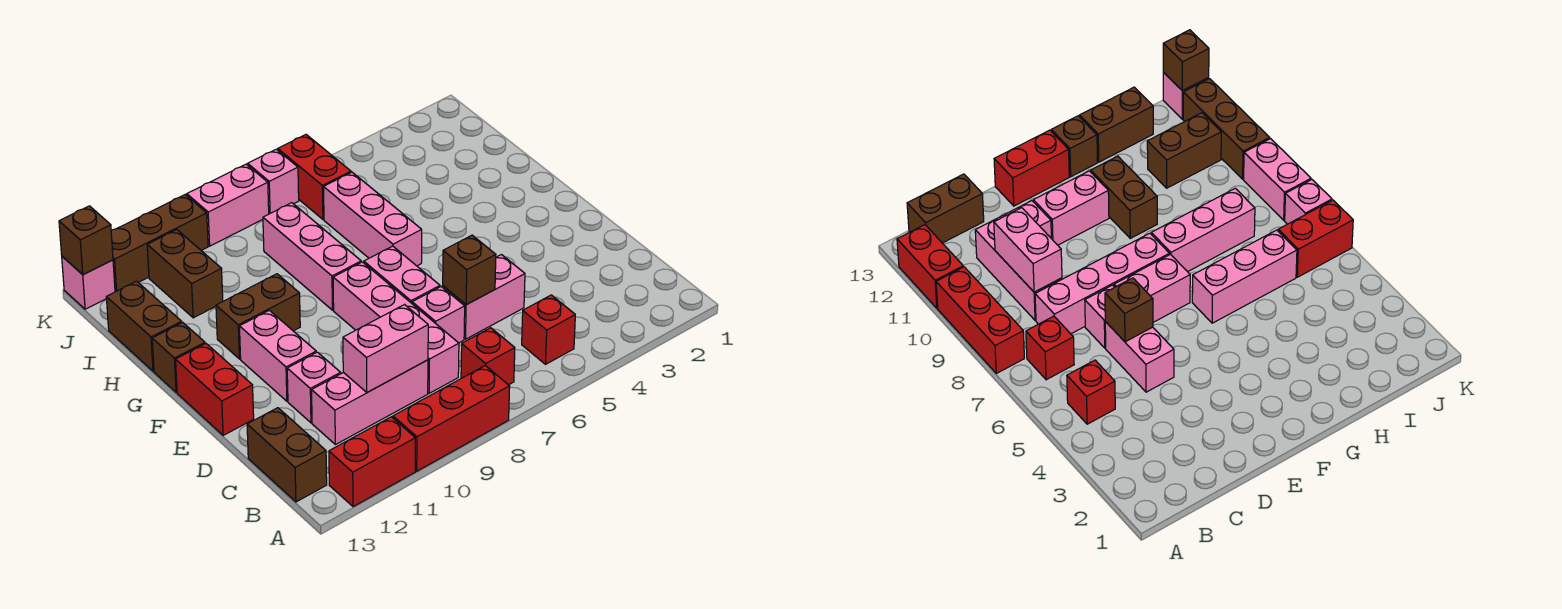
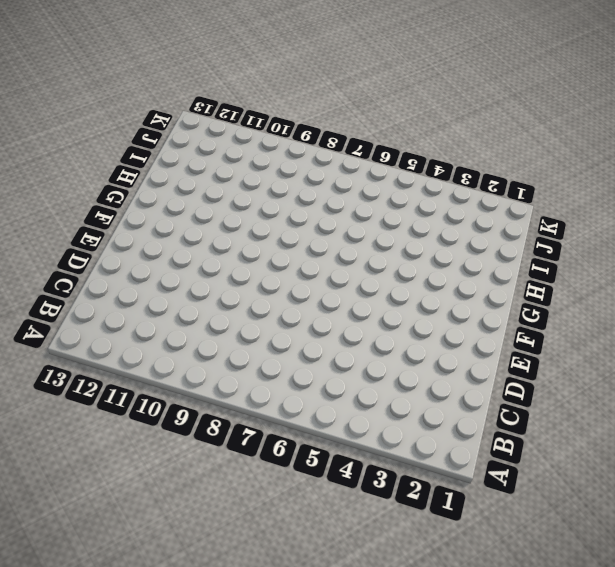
none -> red 1x3 brick [393,366,510,471]
none -> red 1x2 brick [329,417,415,507]
none -> red 1x1 brick [522,295,575,364]

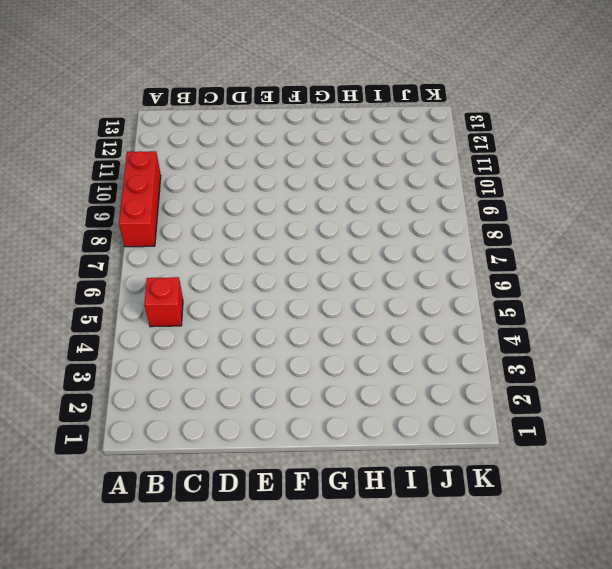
none -> red 1x2 brick [329,417,415,507]
none -> red 1x1 brick [461,328,515,385]
none -> brown 1x2 brick [247,408,327,502]

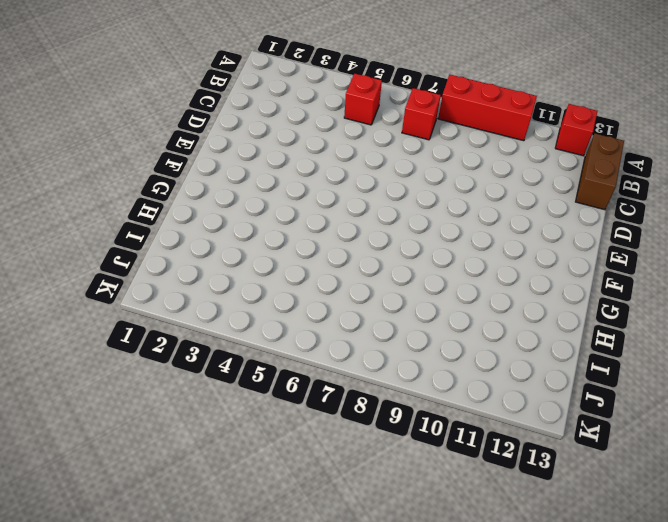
red 1x1 brick [555,104,597,156] -> red 1x2 brick [329,417,415,507]
none -> pink 1x4 brick [333,262,459,393]
none -> pink 1x3 brick [312,360,428,445]
none -> pink 1x2 brick [443,255,525,339]

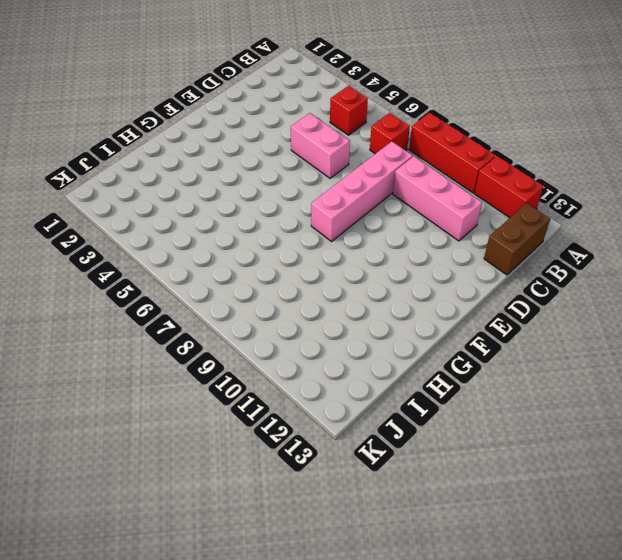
none -> pink 1x1 brick [412,287,465,343]
none -> pink 1x1 brick [287,352,341,423]
none -> pink 1x2 brick [364,246,440,303]

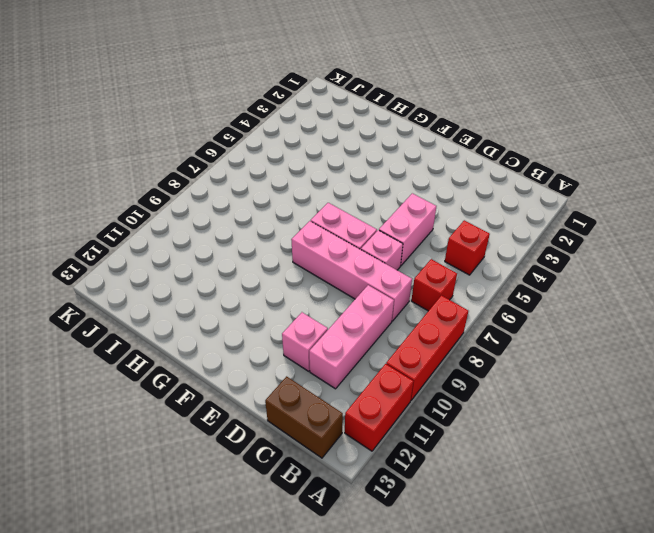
none -> pink 1x2 brick [239,310,316,401]
none -> red 1x2 brick [176,344,254,435]
none -> pink 1x3 brick [324,172,422,266]

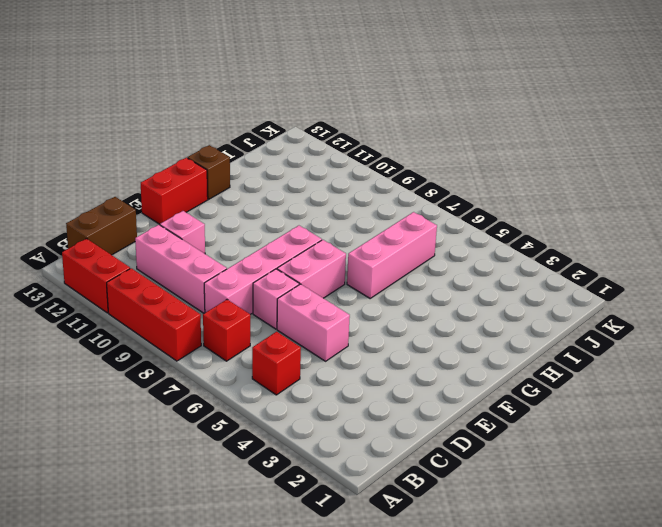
none -> pink 1x2 brick [239,310,316,401]
none -> pink 1x3 brick [263,203,361,310]
none -> brown 1x2 brick [216,274,300,359]

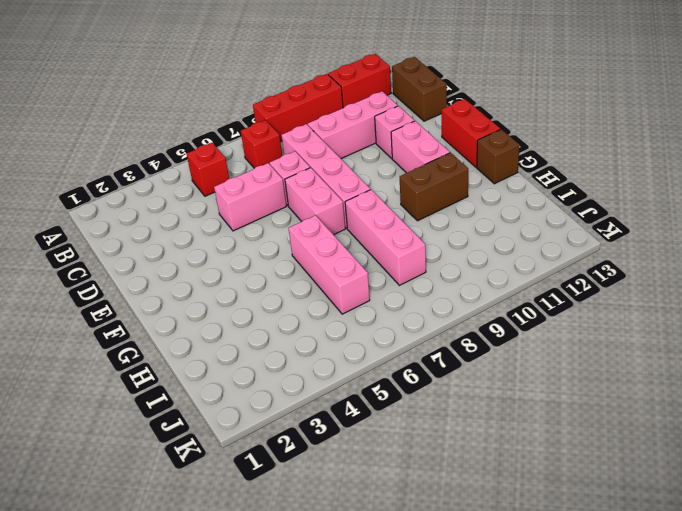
none -> brown 1x2 brick [106,281,182,371]
none -> brown 1x2 brick [147,230,223,318]
none -> red 1x2 brick [278,135,351,219]

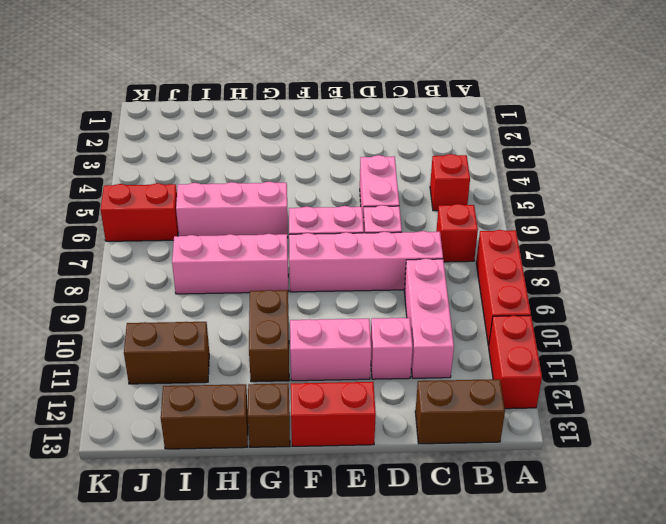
none -> pink 1x1 brick [248,149,299,214]
none -> pink 1x2 brick [187,164,269,246]
none -> brown 1x3 brick [111,195,208,292]

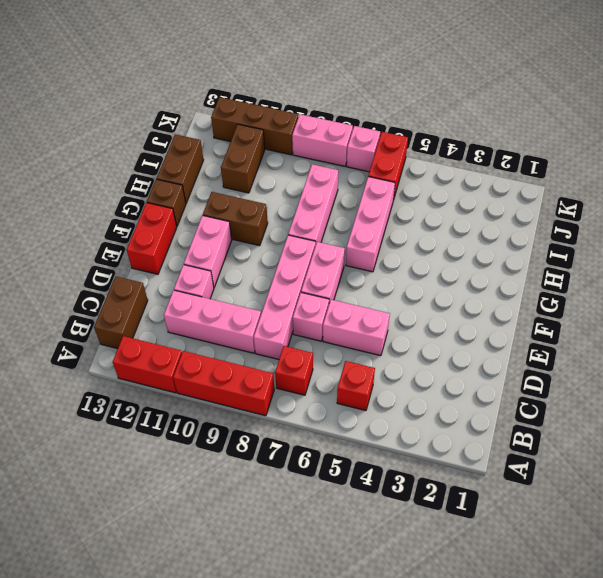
none -> pink 1x1 brick [62,256,115,309]
none -> pink 1x2 brick [343,305,428,392]
none -> brown 1x1 brick [443,235,496,305]

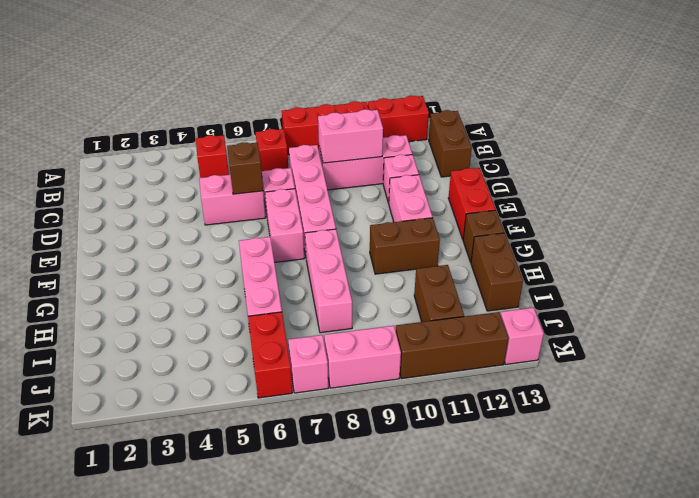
none -> brown 1x1 brick [59,206,113,275]

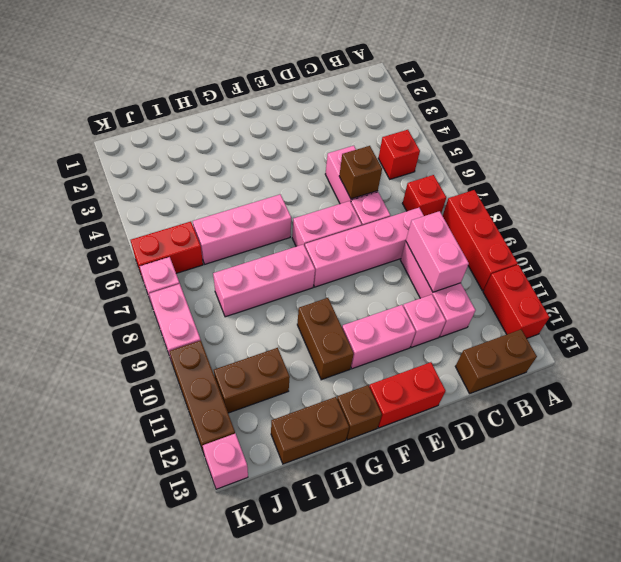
none -> brown 1x1 brick [59,206,113,275]

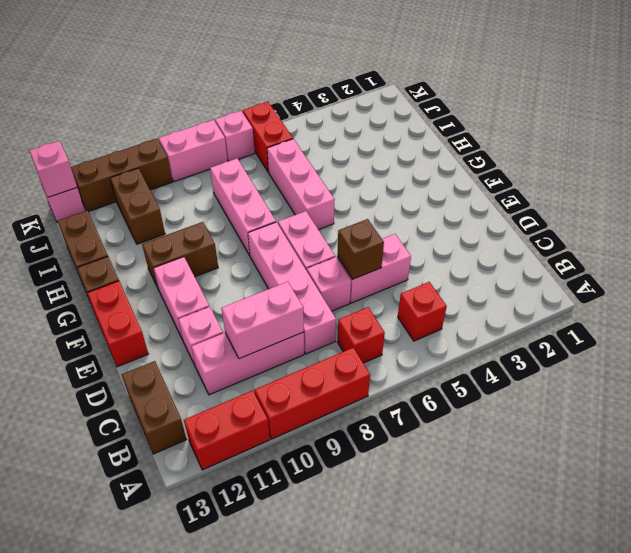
pink 1x1 brick [30,141,77,197] -> brown 1x1 brick [59,206,113,275]

